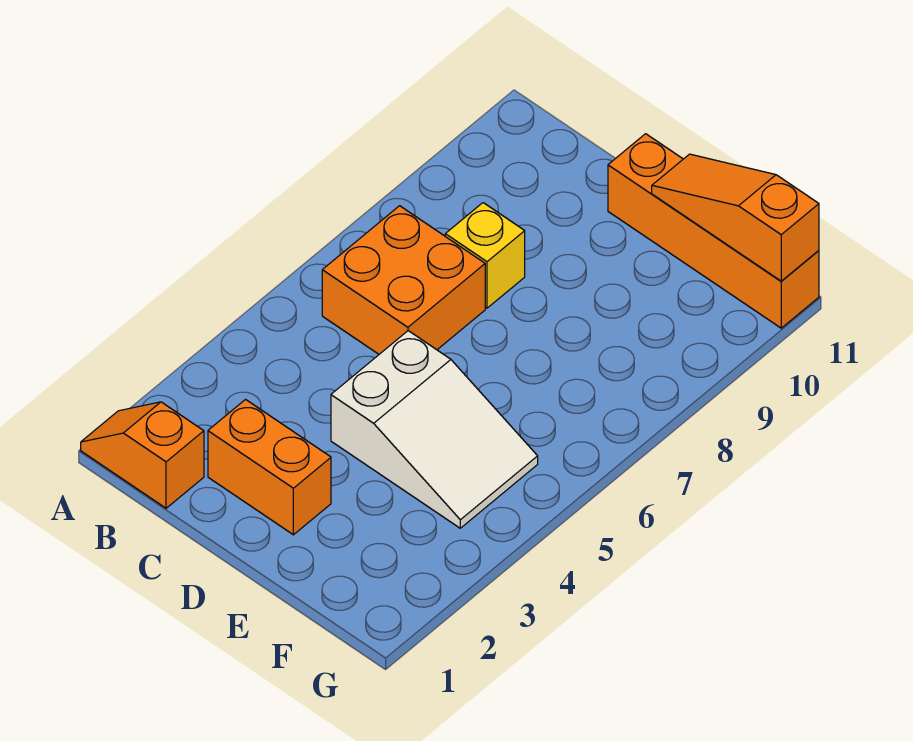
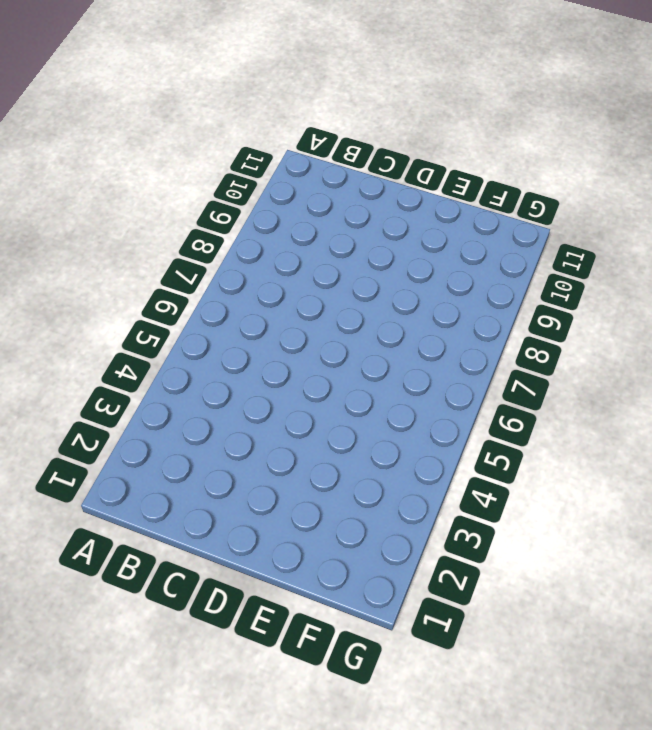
none -> orange 1x2 slope [81,402,204,508]
none -> orange 2x2 brick [322,206,485,354]

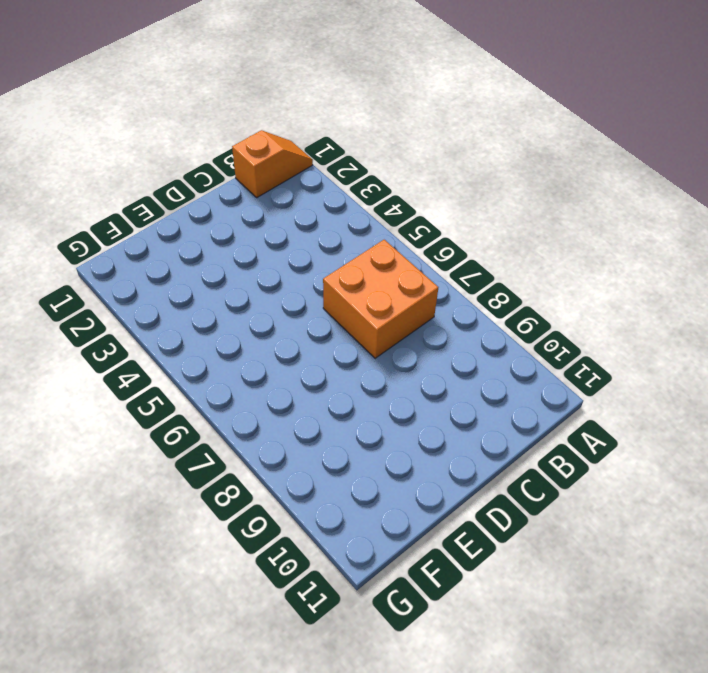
none -> orange 1x2 brick [208,400,331,535]
none -> yellow 1x1 brick [445,203,525,308]

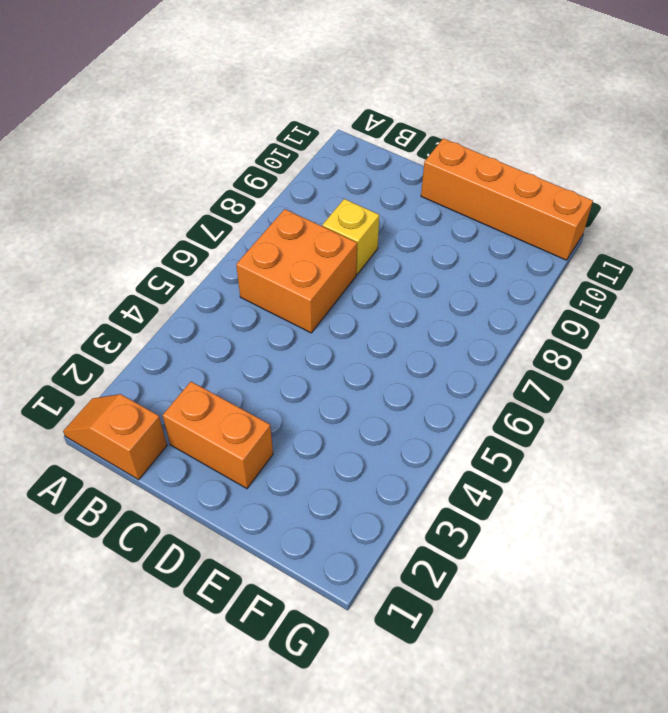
none -> white 2x3 slope [331,331,538,528]
none -> orange 1x3 slope [652,154,819,281]

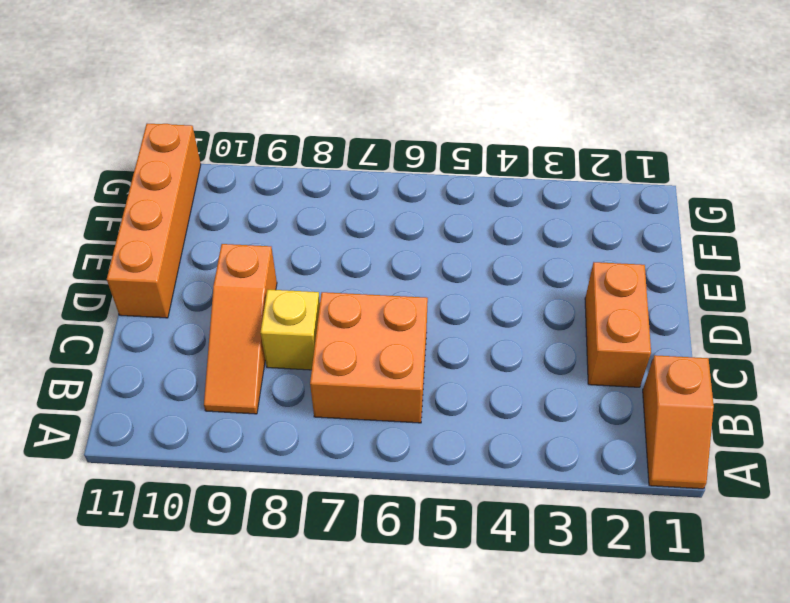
orange 1x3 slope [204,244,277,414] -> orange 1x3 slope moved to [652,154,819,281]
none -> white 2x3 slope [331,331,538,528]

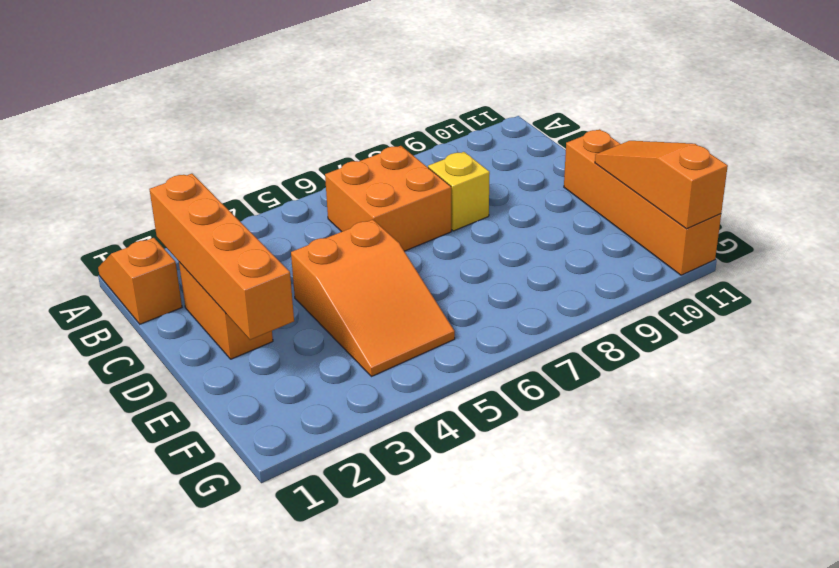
orange 1x4 brick [149,174,294,340] -> none
orange 2x3 slope [291,220,455,377] -> white 2x3 slope [331,331,538,528]

